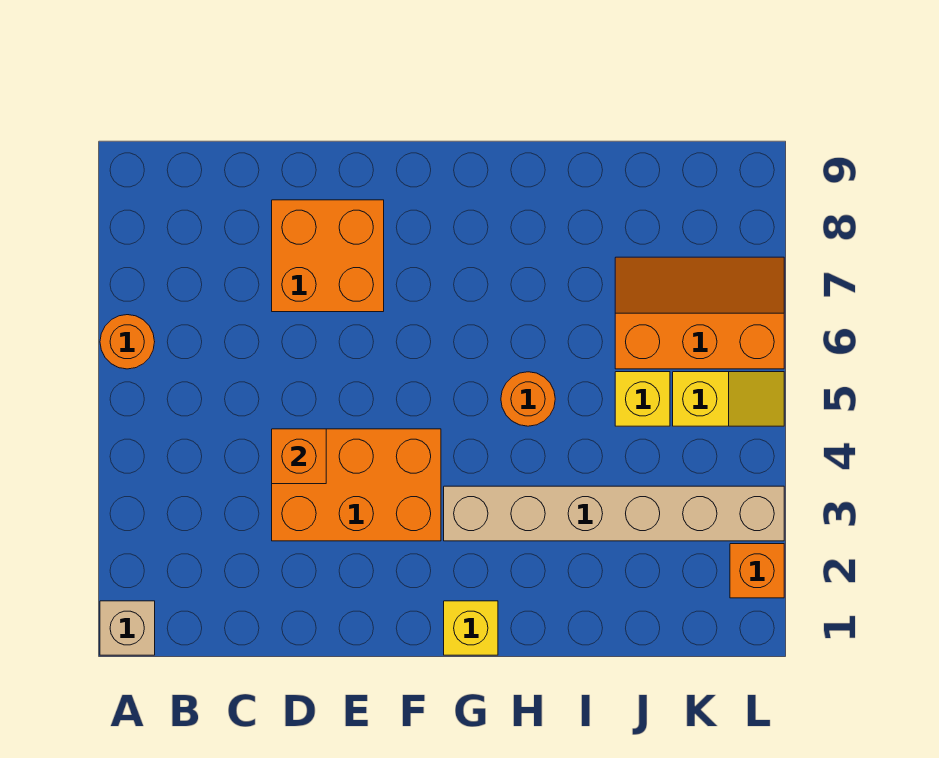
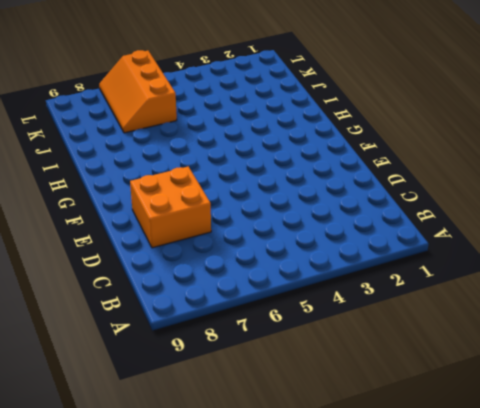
none -> tan 1x1 brick [100,601,155,655]
none -> orange 1x1 round brick [100,315,155,369]
none -> orange 2x3 brick [272,429,441,541]

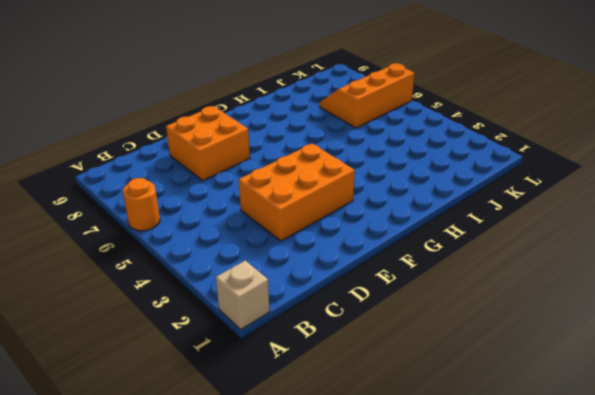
none -> yellow 1x1 brick [444,601,498,655]
none -> tan 1x6 brick [444,486,784,541]
none -> orange 1x1 round brick [501,372,555,426]

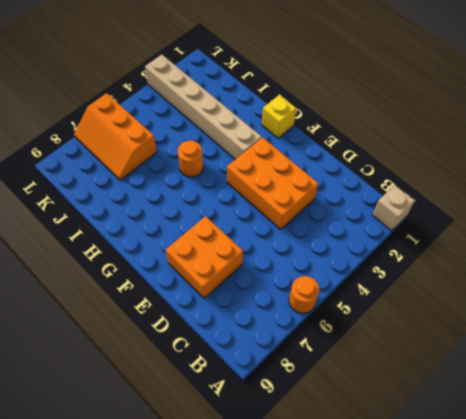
none -> yellow 1x1 brick [615,372,670,426]
none -> yellow 1x2 slope [673,372,784,426]
none -> orange 1x1 brick [730,544,784,598]

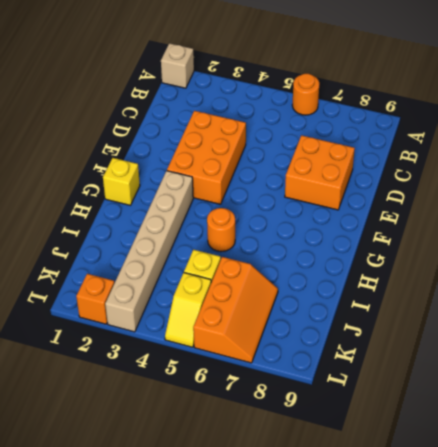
none -> orange 1x1 brick [272,429,326,484]

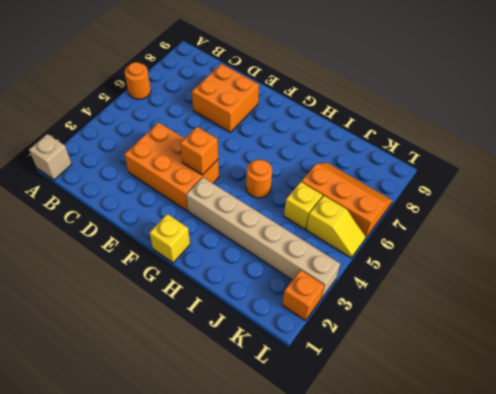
orange 1x1 brick [180,127,218,175] -> orange 1x1 brick moved to [272,429,326,484]

